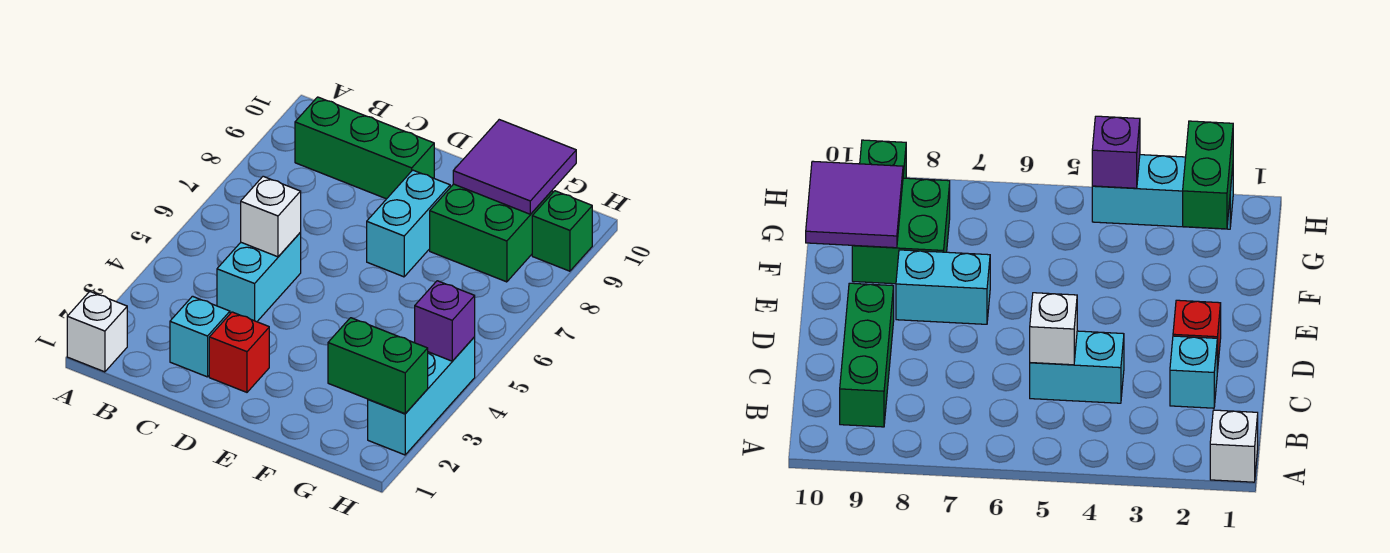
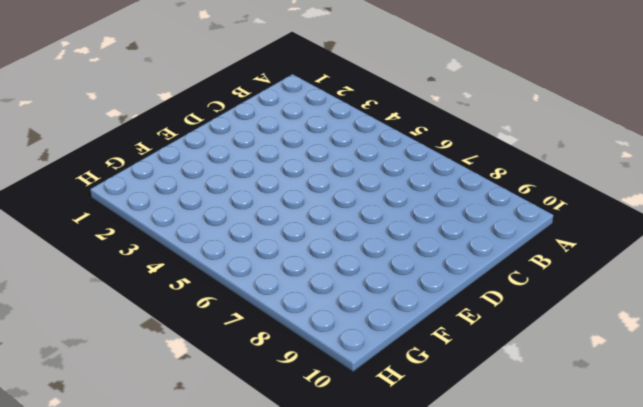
none -> white 1x1 brick [67,292,127,372]
none -> green 1x3 brick [295,97,434,199]
none -> cyan 1x1 brick [170,296,230,377]

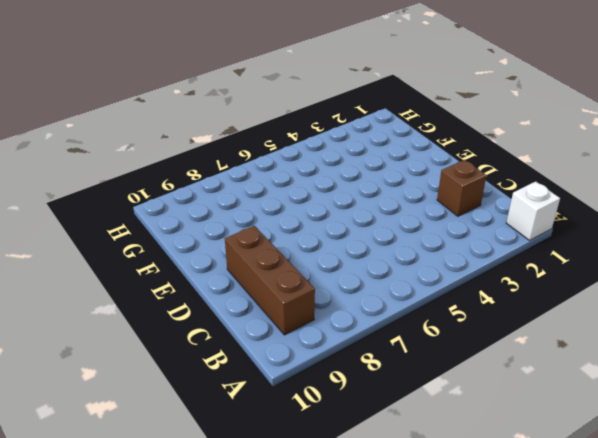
brown 1x3 brick [225,226,315,335] -> green 1x3 brick [295,97,434,199]
brown 1x1 brick [437,160,486,216] -> cyan 1x1 brick [170,296,230,377]
none -> cyan 1x2 brick [217,233,301,322]
none -> red 1x1 brick [209,312,269,392]
none -> cyan 1x2 brick [367,170,450,277]

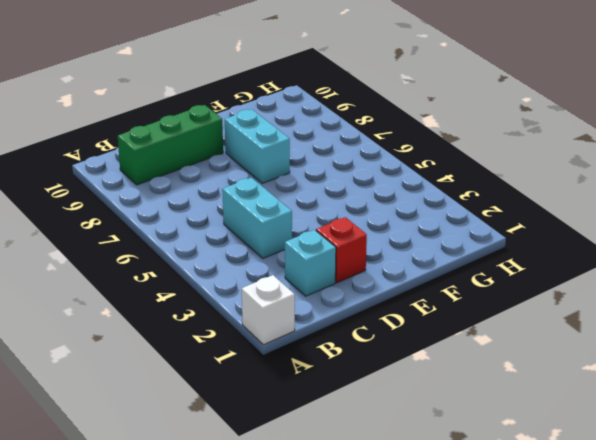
none -> green 2x2 brick [430,184,553,282]
none -> cyan 1x3 brick [368,337,475,455]
none -> green 1x1 brick [532,191,592,271]

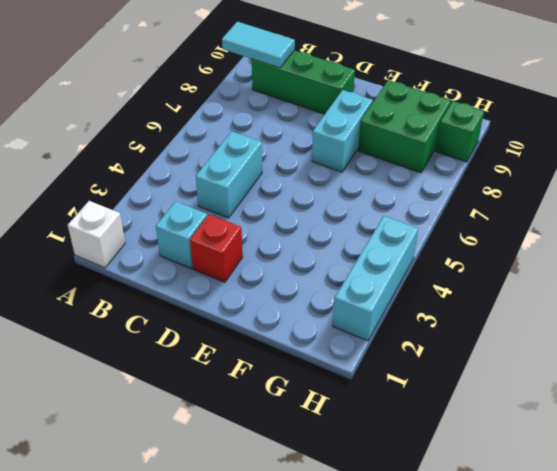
cyan 1x2 tile [222,22,295,68] -> none
none -> white 1x1 brick [241,176,301,257]
none -> purple 2x2 tile [453,120,576,214]
none -> green 1x2 brick [328,318,428,414]

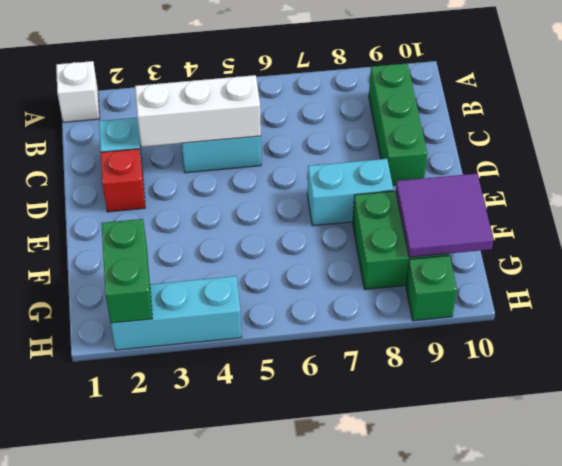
white 1x3 brick [135,75,261,147] -> white 1x1 brick [241,176,301,257]
none -> purple 1x1 brick [415,281,475,361]

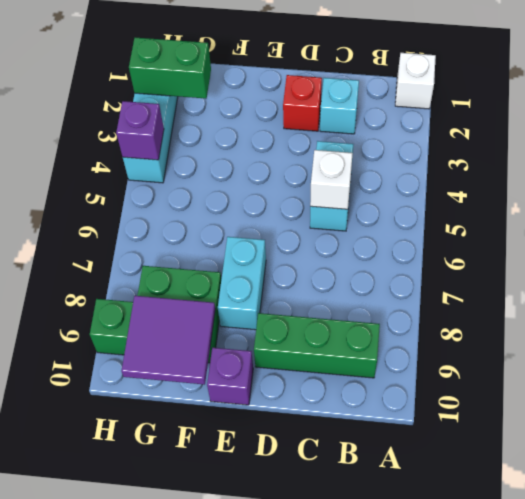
purple 1x1 brick [207,348,253,405] -> none

